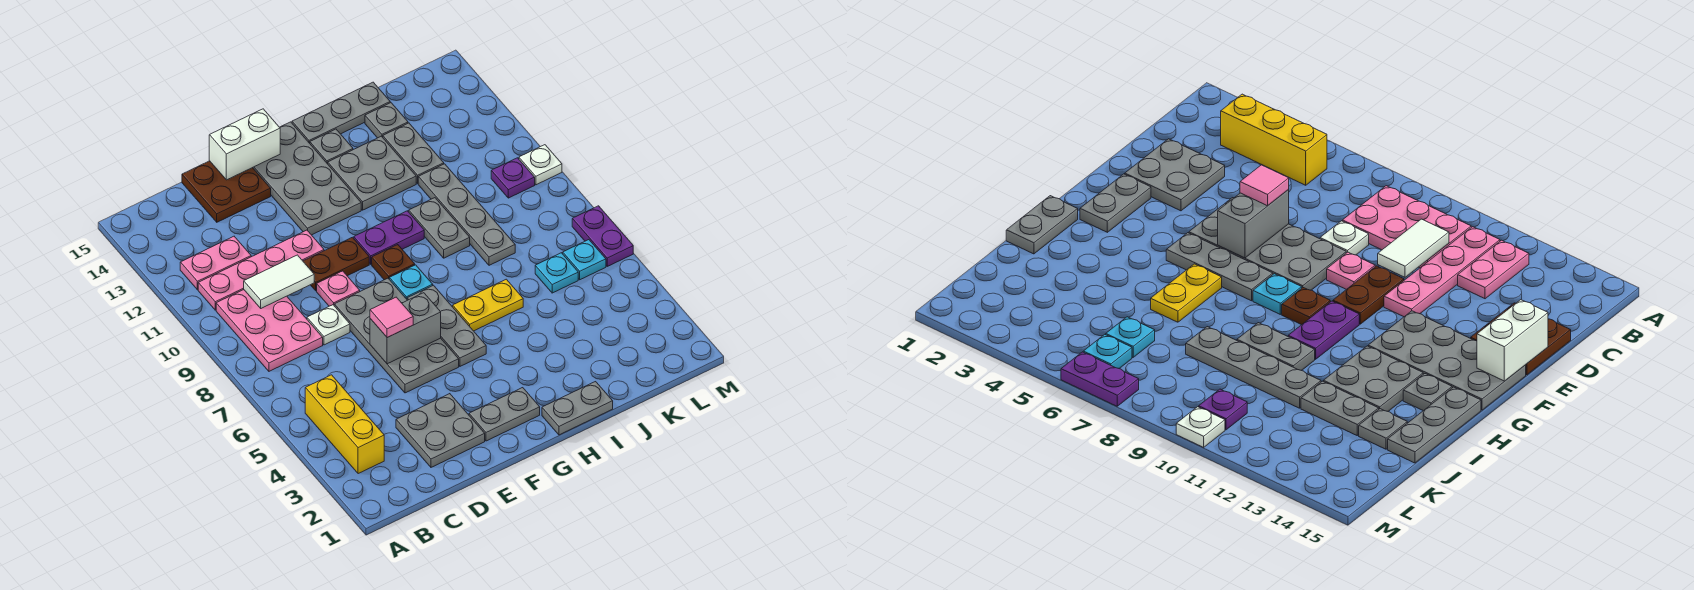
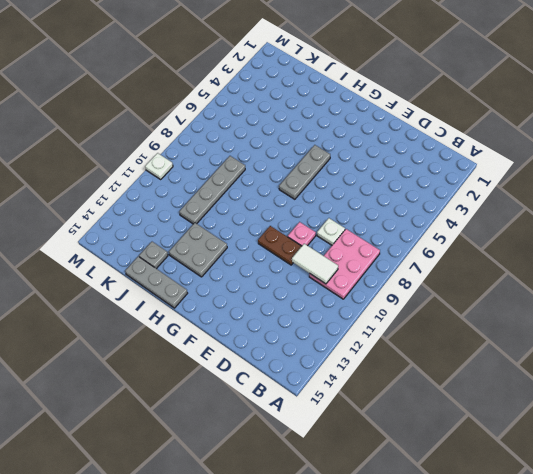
none -> yellow 1x3 brick [305,375,384,474]
none -> pink 1x4 plate [198,230,324,310]
none -> pink 1x2 plate [180,236,251,290]
none -> grey 2x2 plate [396,394,485,467]

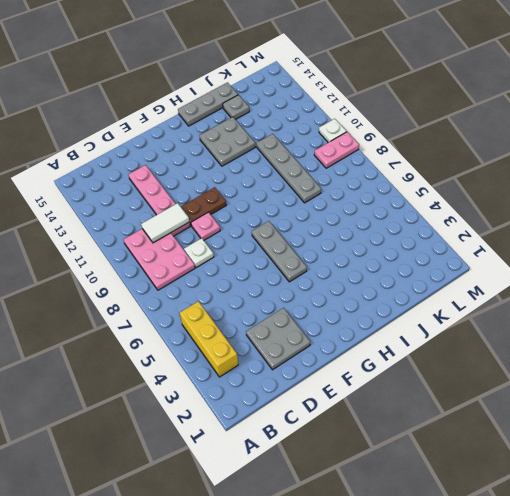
pink 1x4 plate [128,165,190,236] -> pink 1x4 plate turned to [198,230,324,310]
pink 1x2 plate [314,132,359,168] -> pink 1x2 plate moved to [180,236,251,290]
none -> brown 2x2 plate [182,161,271,222]
none -> grey 2x4 plate [334,278,459,393]
none -> grey 1x2 plate [469,388,540,441]
none -> grey 2x4 plate [253,122,361,235]

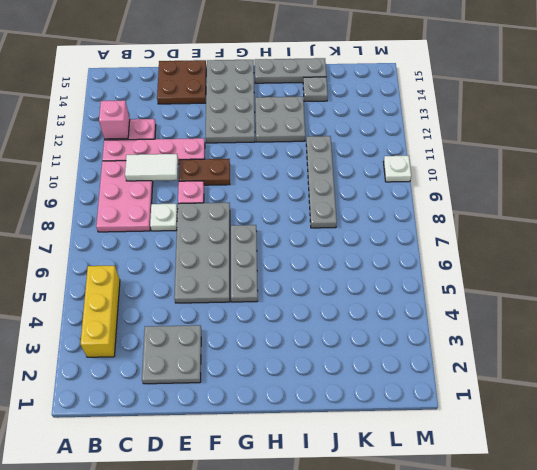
pink 1x1 brick [99,100,130,139] -> none
none -> grey 1x2 plate [469,388,540,441]
none -> cyan 1x1 plate [389,265,433,299]
none -> brown 1x1 plate [372,245,415,280]
none -> purple 1x2 plate [354,211,424,264]

